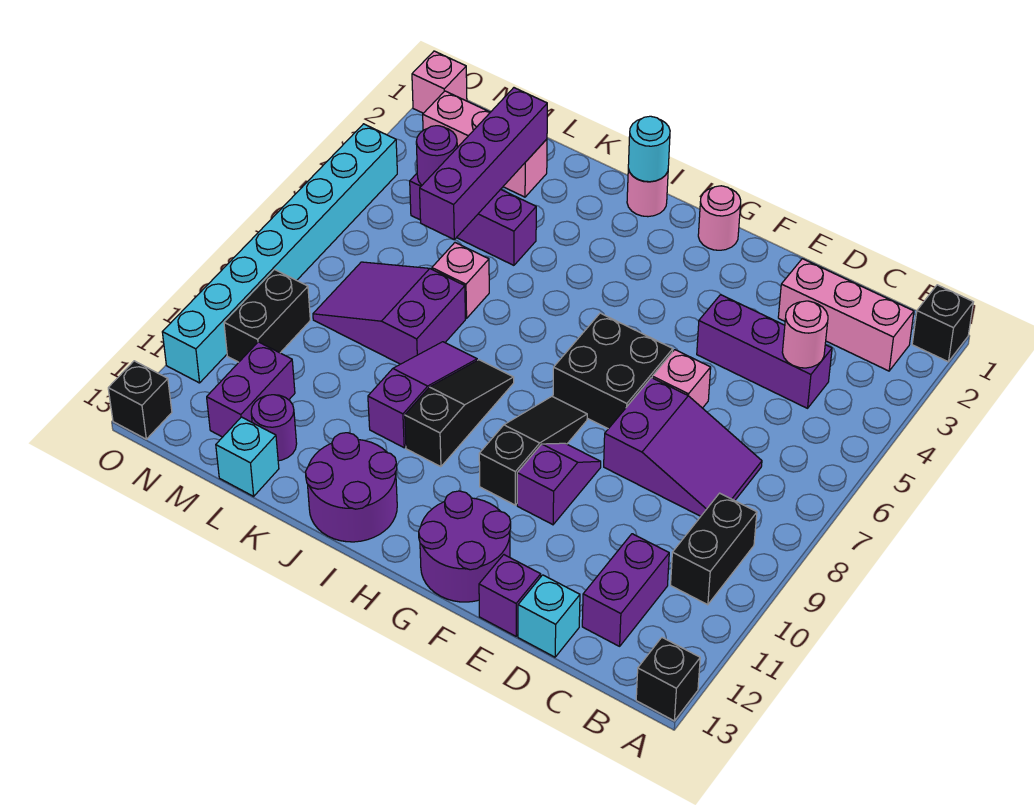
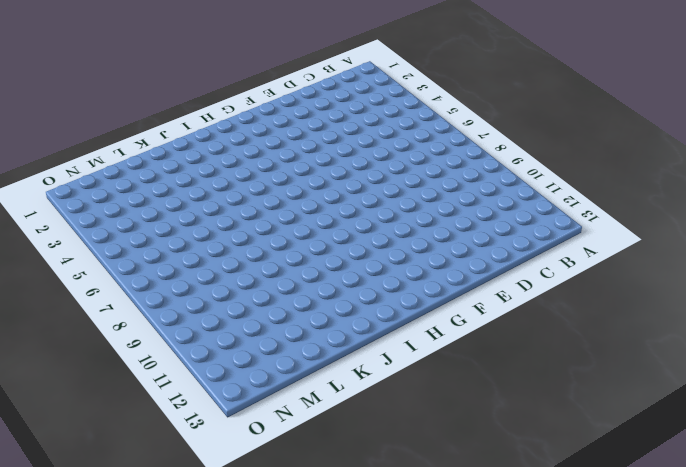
none -> black 1x1 brick [912,285,973,362]
none -> black 1x1 brick [636,638,700,721]
none -> pink 1x3 brick [778,259,914,371]
none -> black 1x2 brick [671,493,757,605]

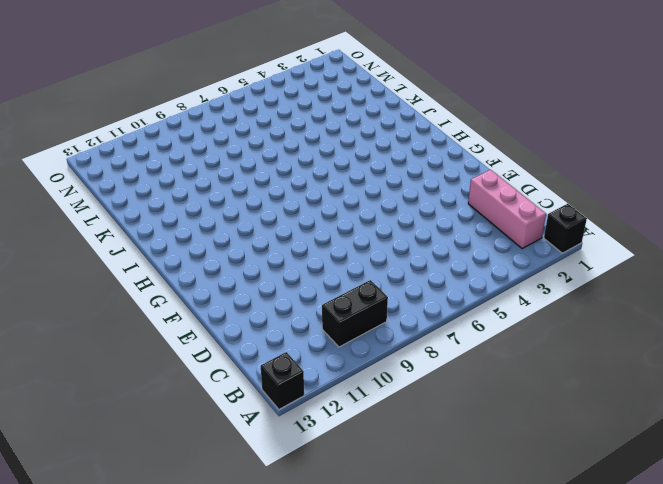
none -> purple 1x3 brick [697,295,832,408]
none -> purple 2x3 slope [604,378,762,516]
none -> purple 1x2 brick [582,534,669,646]
none -> cyan 1x1 brick [518,575,580,657]

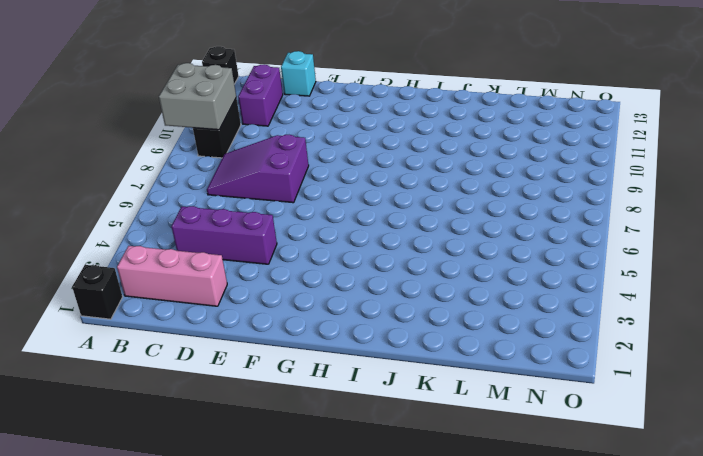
grey 2x2 brick [159,63,236,130] -> none
none -> pink 1x1 brick [652,350,711,408]
none -> purple 1x1 brick [479,555,541,636]
none -> black 2x2 brick [553,313,673,429]
none -> purple 1x2 slope [517,443,601,525]

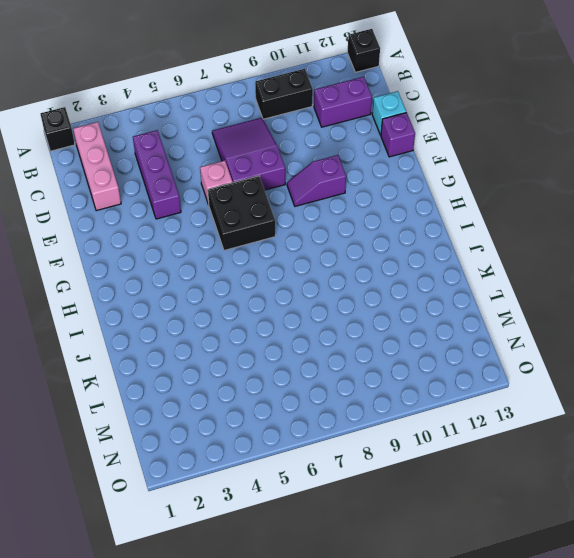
none -> purple 2x2 round brick [419,491,511,602]
none -> pink 1x1 round brick [698,186,741,250]
none -> black 1x3 slope [479,397,587,505]
none -> pink 1x1 round brick [627,169,668,217]

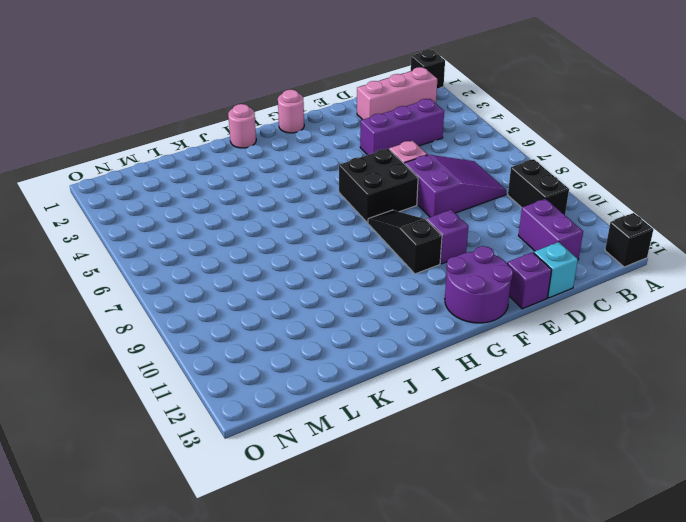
none -> black 1x3 slope [405,360,514,467]
none -> purple 2x2 round brick [305,433,397,542]
none -> purple 1x3 slope [368,342,477,448]
none -> purple 1x3 brick [410,174,536,265]

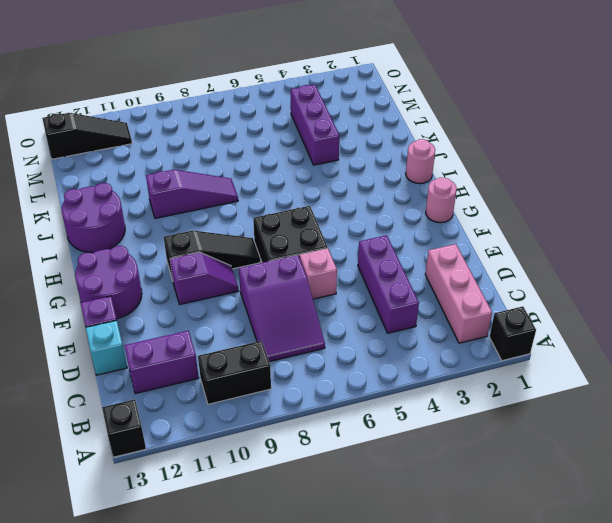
black 1x3 slope [42,113,132,159] -> black 1x3 slope moved to [405,360,514,467]
none -> pink 1x1 brick [432,243,489,318]
none -> purple 2x3 slope [313,262,465,364]
none -> pink 1x3 brick [423,91,547,197]
none -> purple 1x1 round brick [251,395,297,461]

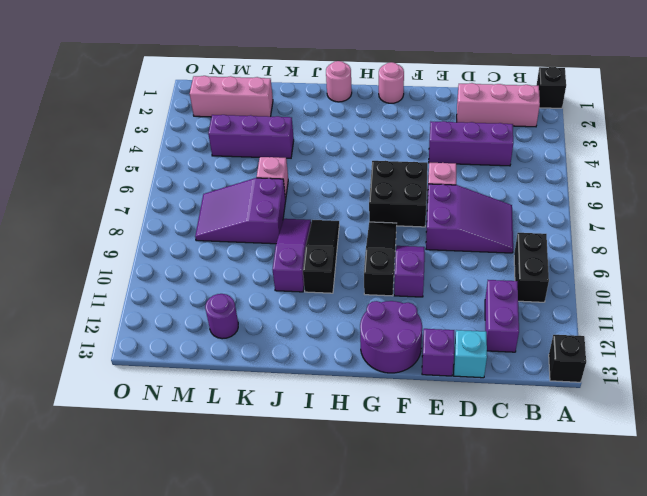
none -> purple 2x2 round brick [305,433,397,542]
none -> cyan 1x1 brick [216,417,279,496]
none -> purple 1x2 brick [207,342,295,437]
none -> black 1x2 brick [224,270,310,362]

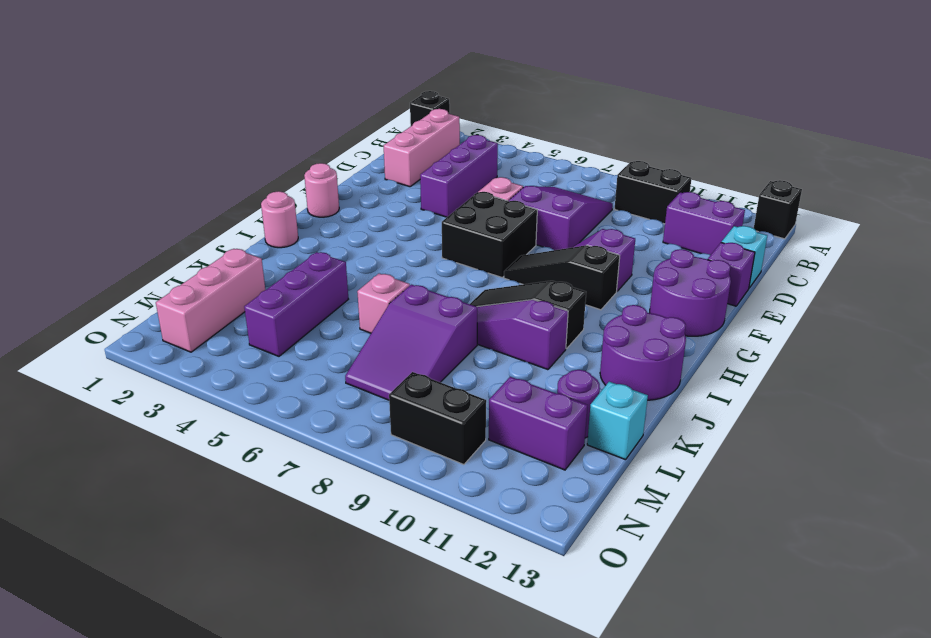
none -> pink 1x1 brick [412,51,467,113]
none -> cyan 1x8 brick [162,124,397,383]
none -> black 1x1 brick [108,361,172,439]
none -> pink 1x1 round brick [782,301,828,368]

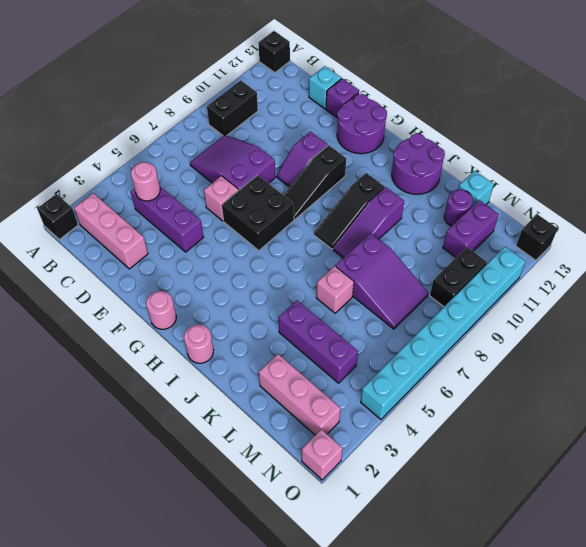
none -> purple 1x2 brick [582,534,669,646]
none -> cyan 1x1 round brick [628,116,670,182]
none -> purple 1x4 brick [420,88,547,240]
none -> purple 1x1 round brick [416,126,457,185]

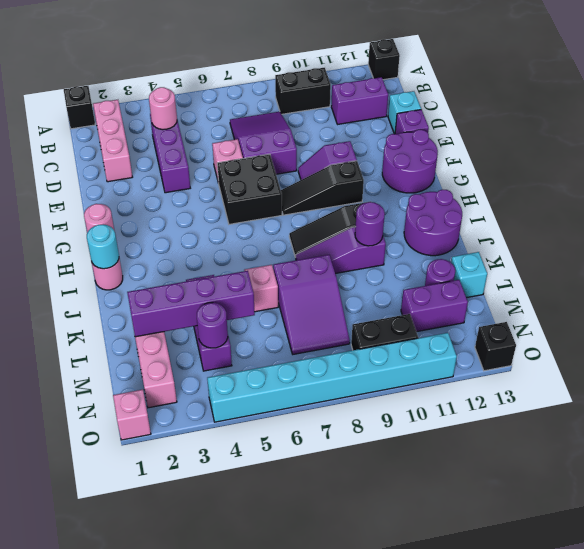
purple 1x1 round brick [355,202,385,246] -> none

